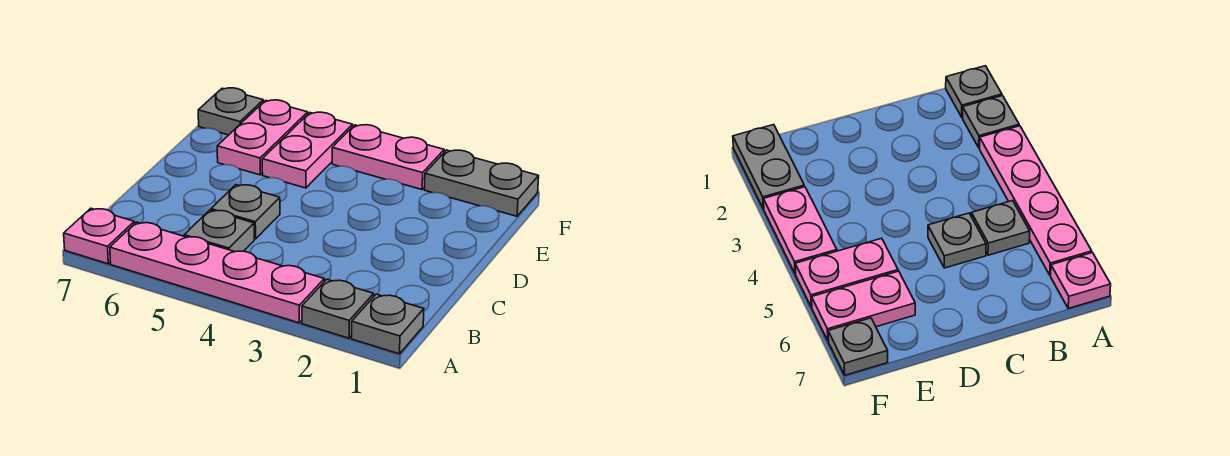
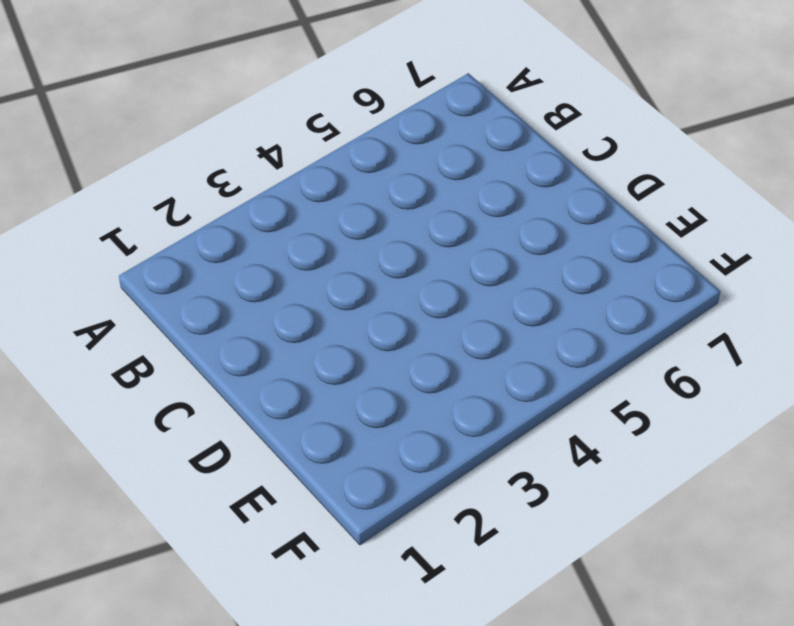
none -> grey 1x1 plate [352,294,424,354]
none -> grey 1x1 plate [302,279,374,338]

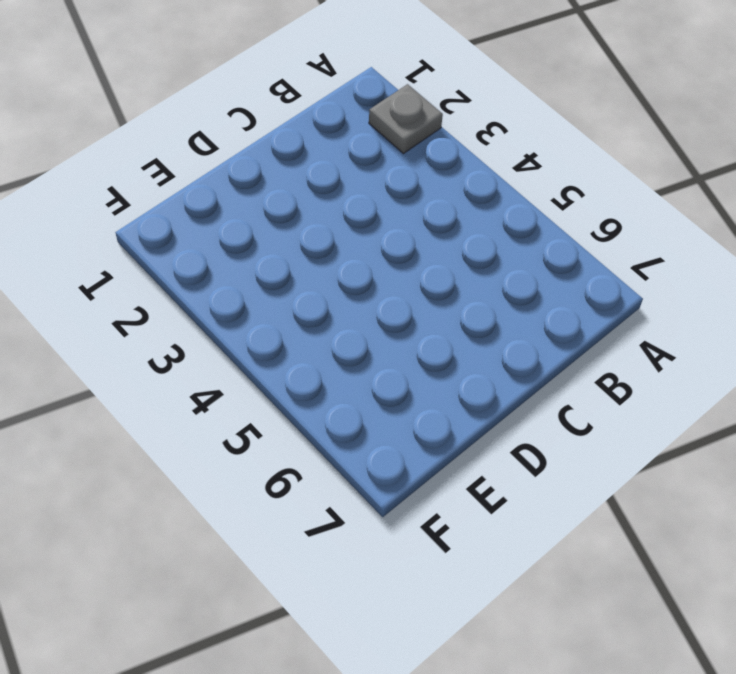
none -> grey 1x1 plate [352,294,424,354]
none -> pink 1x4 plate [110,222,324,323]

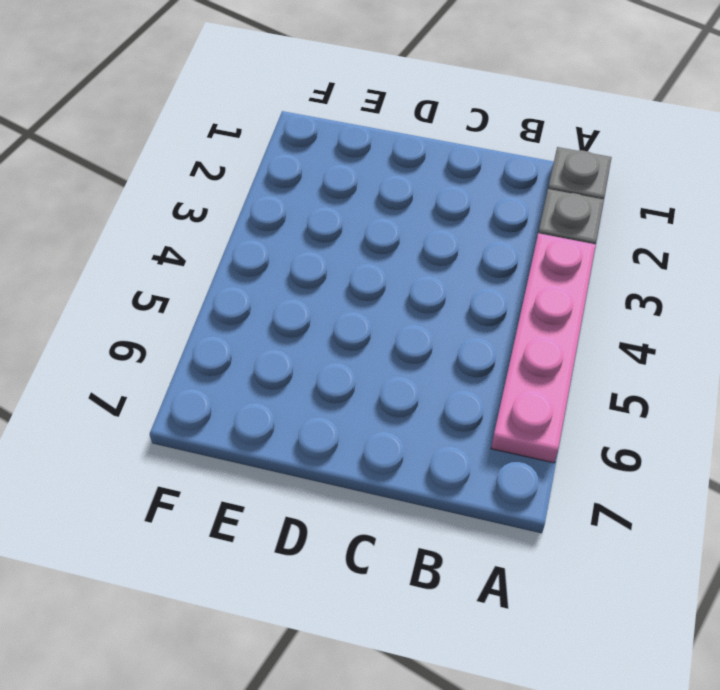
none -> pink 1x1 plate [64,208,134,264]
none -> grey 1x1 plate [184,210,254,252]

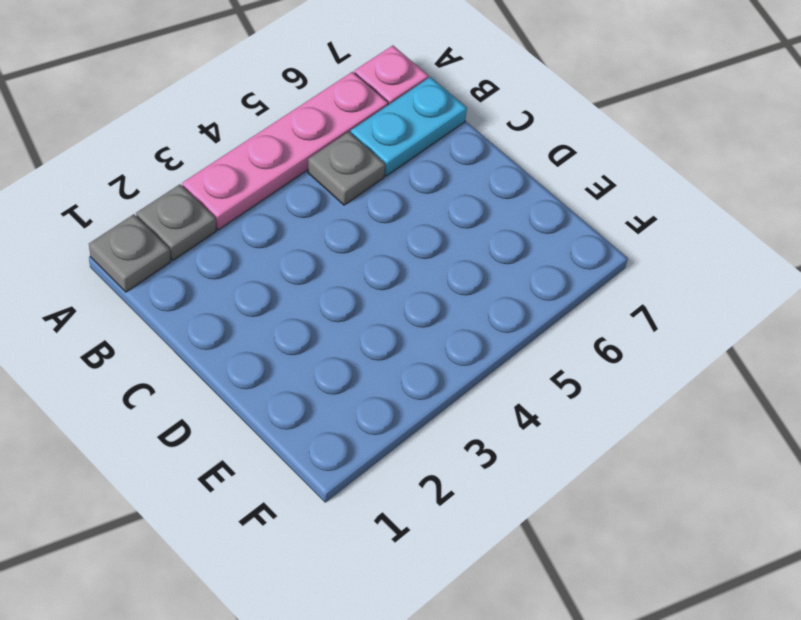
cyan 1x2 plate [351,77,467,176] -> none
none -> grey 1x1 plate [211,185,280,239]
none -> pink 1x2 plate [262,112,353,188]

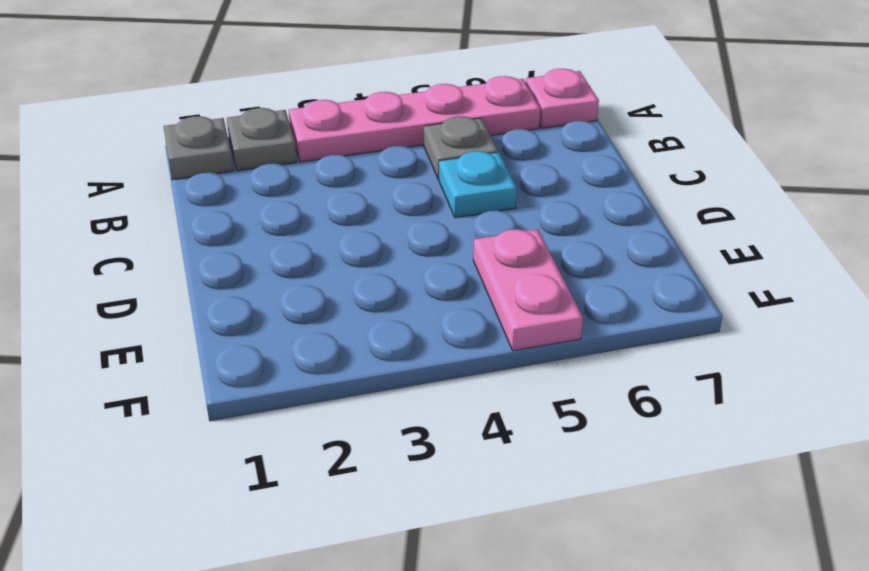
cyan 1x1 plate [439,151,517,218] -> grey 1x1 plate [211,185,280,239]
none -> pink 1x2 plate [217,100,308,175]
none -> grey 1x2 plate [425,150,539,216]

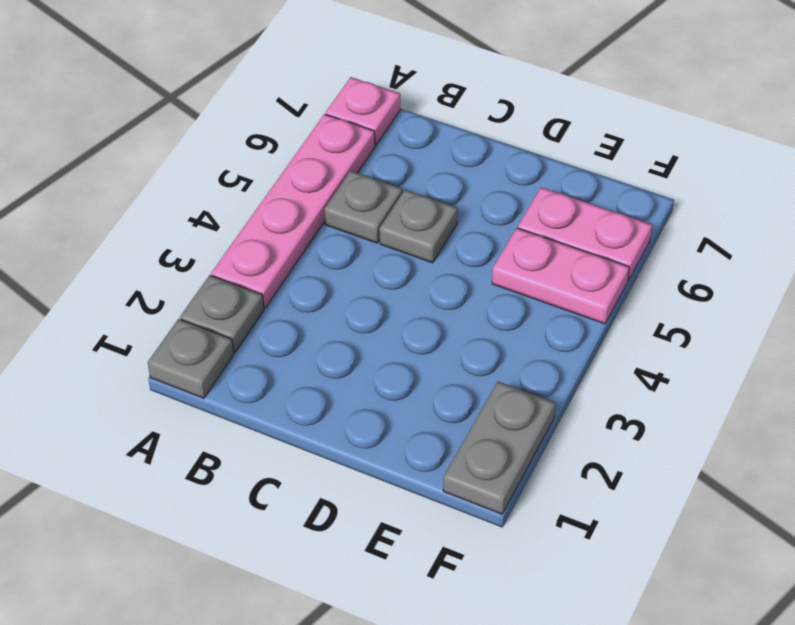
none -> pink 1x2 plate [332,125,444,190]
none -> grey 1x1 plate [198,88,263,135]

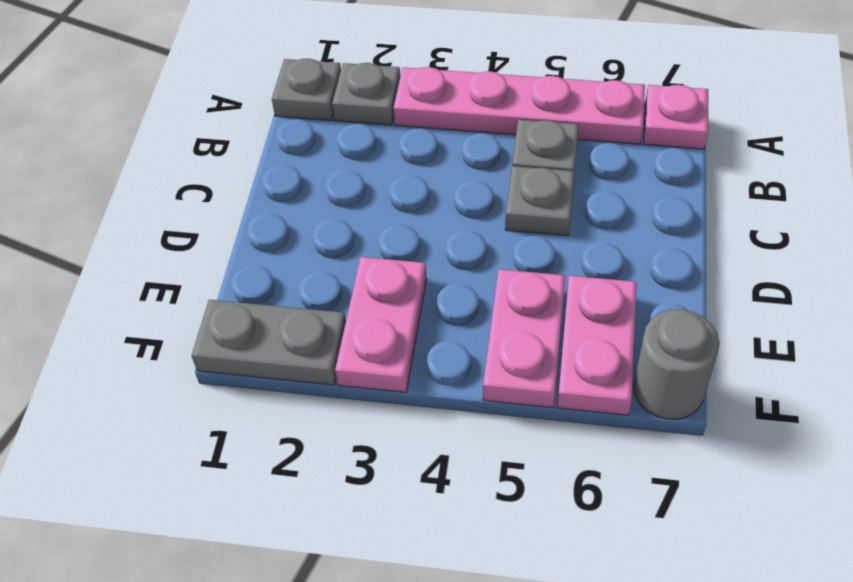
pink 1x2 plate [335,257,427,392] -> pink 1x2 plate turned to [332,125,444,190]
grey 1x1 round brick [634,309,720,419] -> grey 1x1 plate [198,88,263,135]

